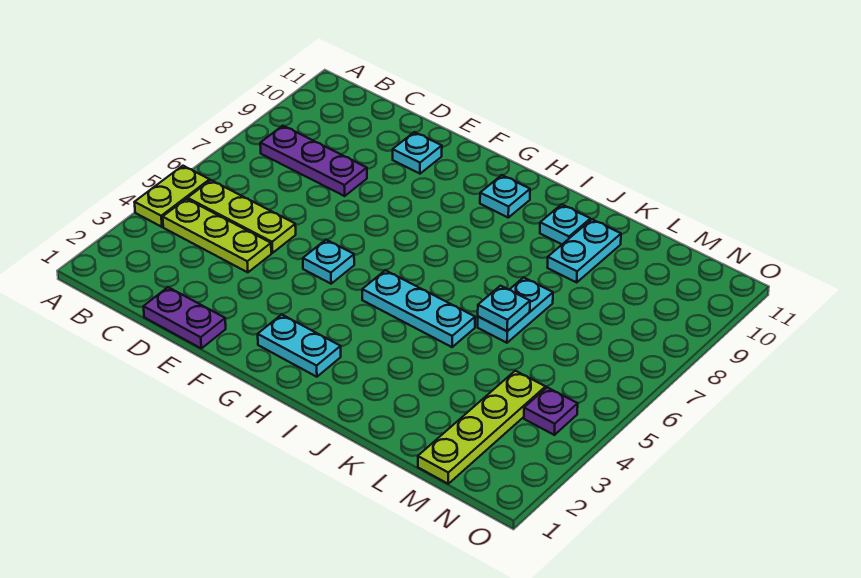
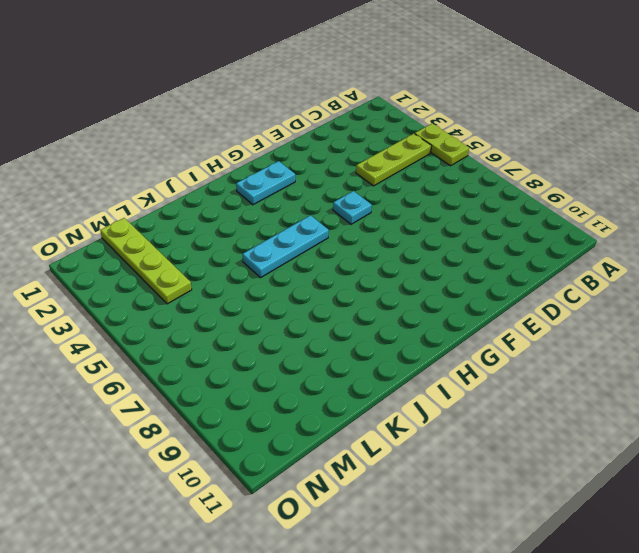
none -> lime 1x3 plate [188,180,296,253]
none -> purple 1x3 plate [260,126,367,196]
none -> purple 1x2 plate [143,287,226,348]

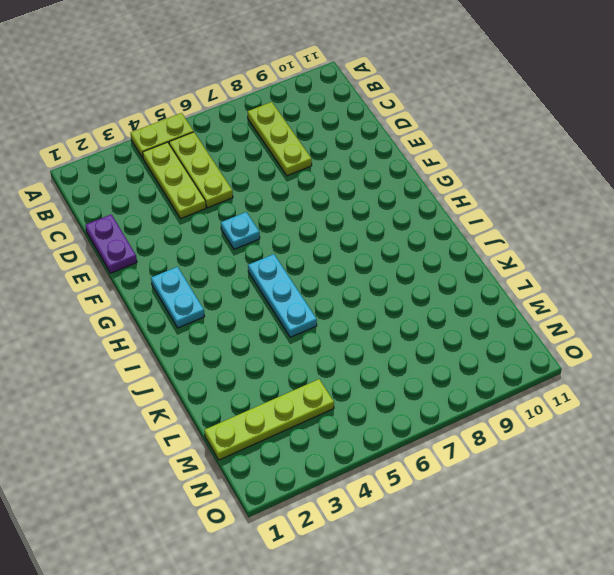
lime 1x3 plate [248,102,312,176] -> purple 1x3 plate [260,126,367,196]
none -> cyan 1x1 plate [393,132,442,174]
none -> cyan 1x1 plate [480,175,530,217]
none -> cyan 1x1 plate [540,204,590,244]

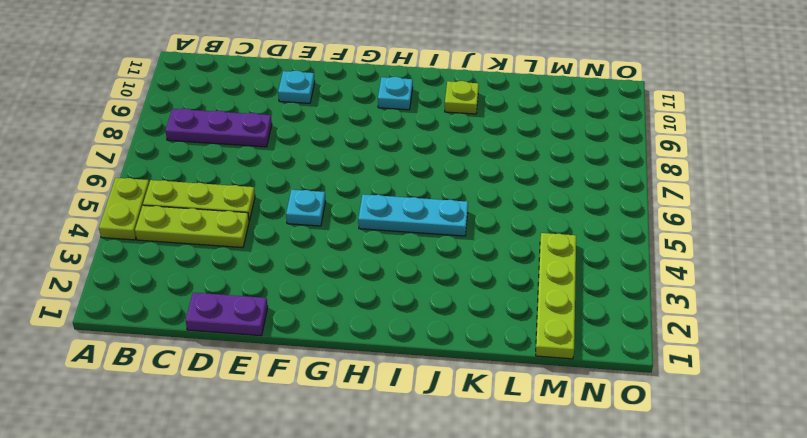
lime 1x1 plate [445,81,479,114] -> cyan 1x1 plate [540,204,590,244]
none -> cyan 1x2 plate [258,315,341,377]
none -> cyan 1x2 plate [478,277,553,343]
none -> cyan 1x2 plate [548,219,621,282]

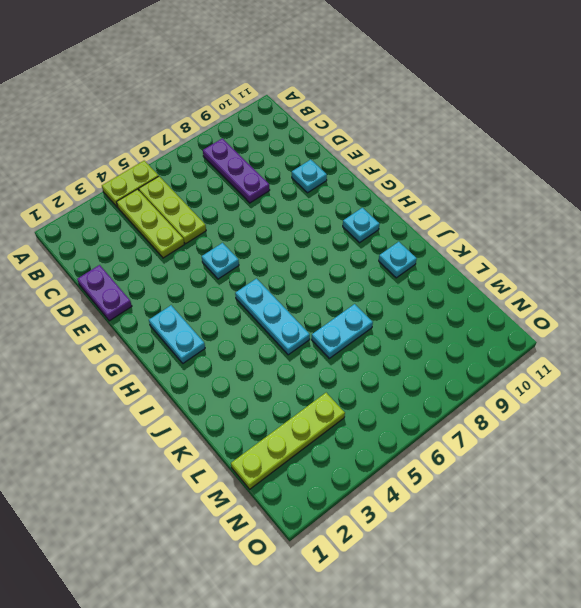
none -> cyan 1x2 plate [548,219,621,282]
none -> purple 1x1 plate [524,387,578,435]
none -> cyan 1x1 plate [478,286,530,331]

